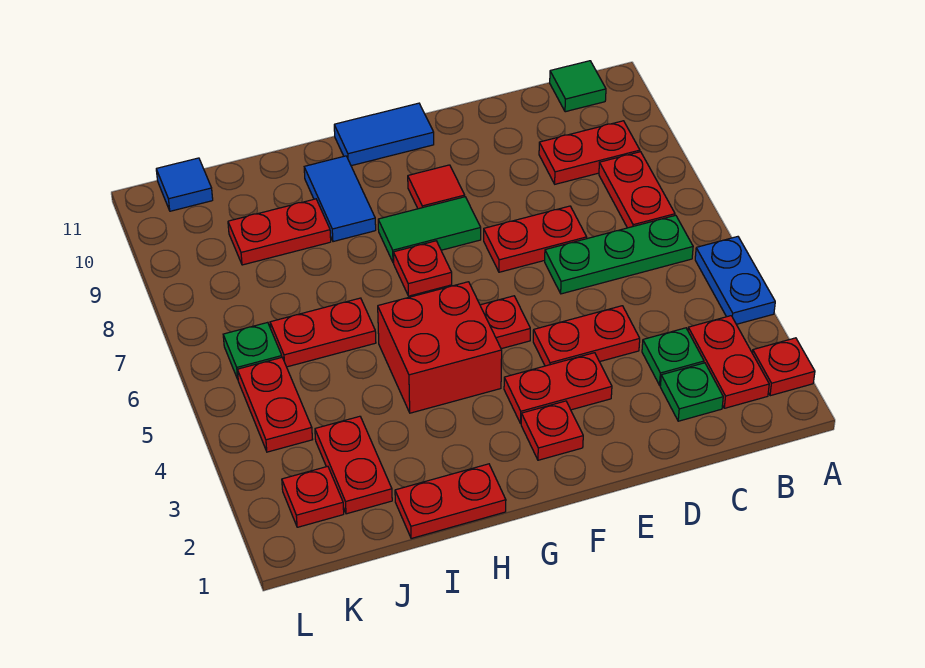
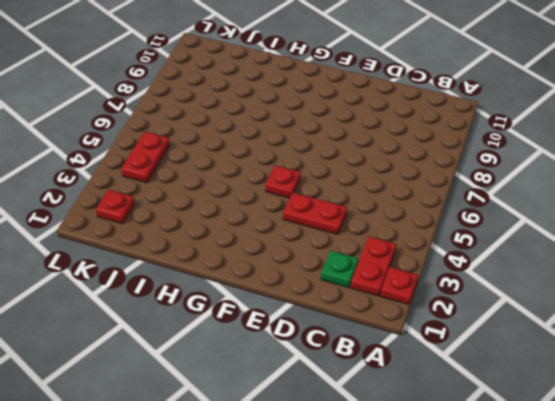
none -> blue 1x2 plate [695,237,775,324]
none -> green 1x3 plate [545,215,693,294]
none -> red 1x2 plate [599,152,675,228]

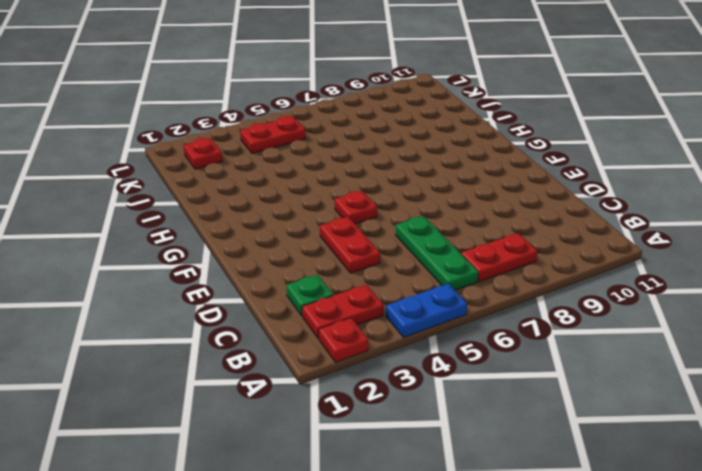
none -> red 1x2 plate [539,121,640,184]
none -> green 1x1 tile [550,61,606,112]
none -> green 1x1 plate [642,328,704,385]

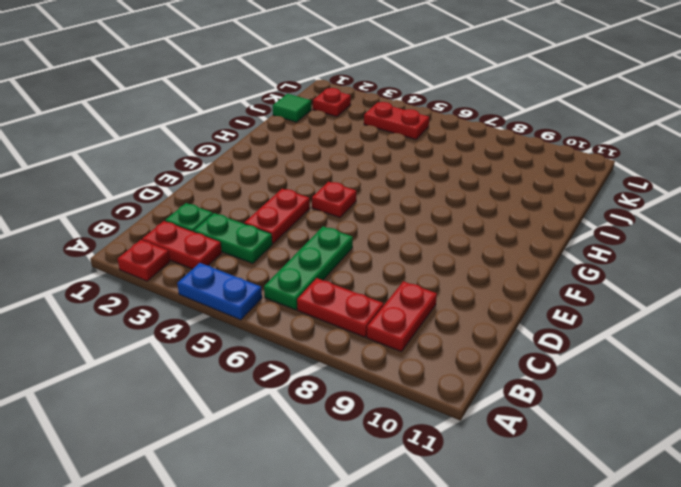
green 1x2 plate [194,213,272,264] -> green 1x1 plate [642,328,704,385]
green 1x1 tile [273,94,311,122] -> green 1x1 tile moved to [550,61,606,112]
none -> red 1x2 plate [484,206,587,272]
none -> red 1x2 plate [504,353,612,424]
none -> red 1x1 plate [521,401,583,460]

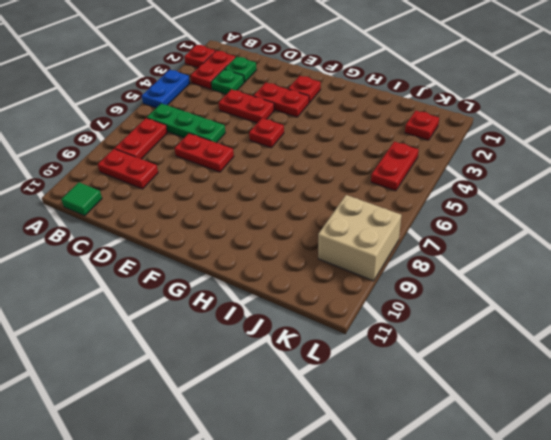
tan 2x2 brick [318,195,401,281] -> none
none -> green 1x2 tile [378,197,481,263]
none -> red 1x1 tile [408,165,465,209]
none -> blue 1x2 tile [334,103,434,166]

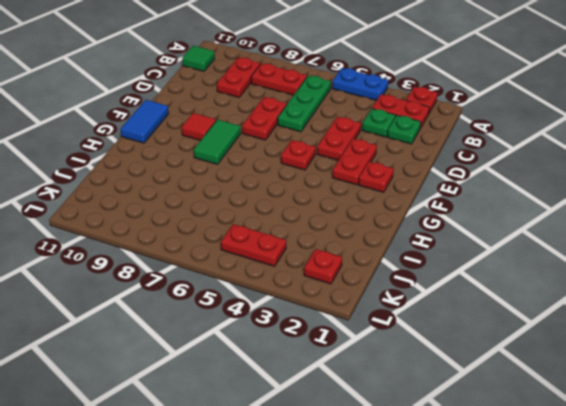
none -> red 2x2 brick [378,282,502,413]
none -> red 1x1 plate [393,241,452,296]
none -> red 1x2 plate [395,464,506,539]

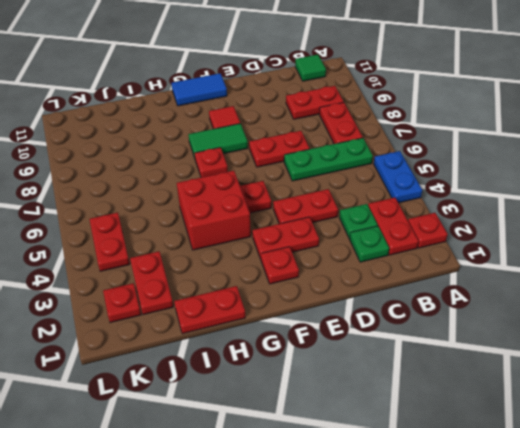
none -> blue 1x2 tile [304,156,376,242]
none -> red 1x2 plate [270,298,376,367]
none -> red 1x2 plate [228,199,331,265]

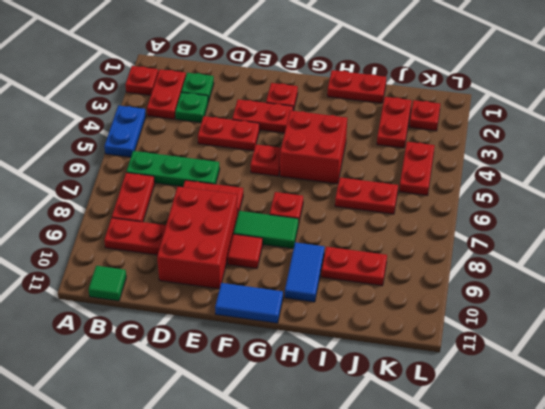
red 2x3 brick [157,187,238,289] -> none
none -> green 1x1 plate [223,322,282,379]
none -> blue 1x1 tile [156,158,213,211]

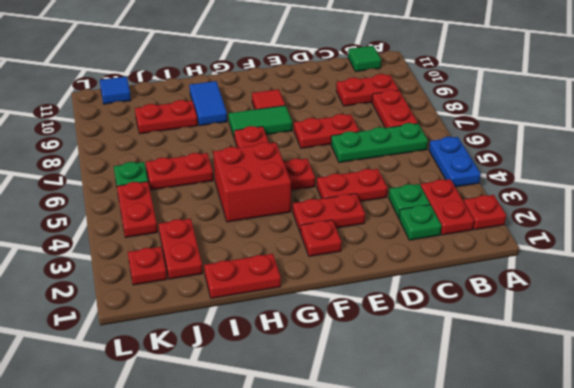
none -> blue 1x2 tile [334,103,434,166]

